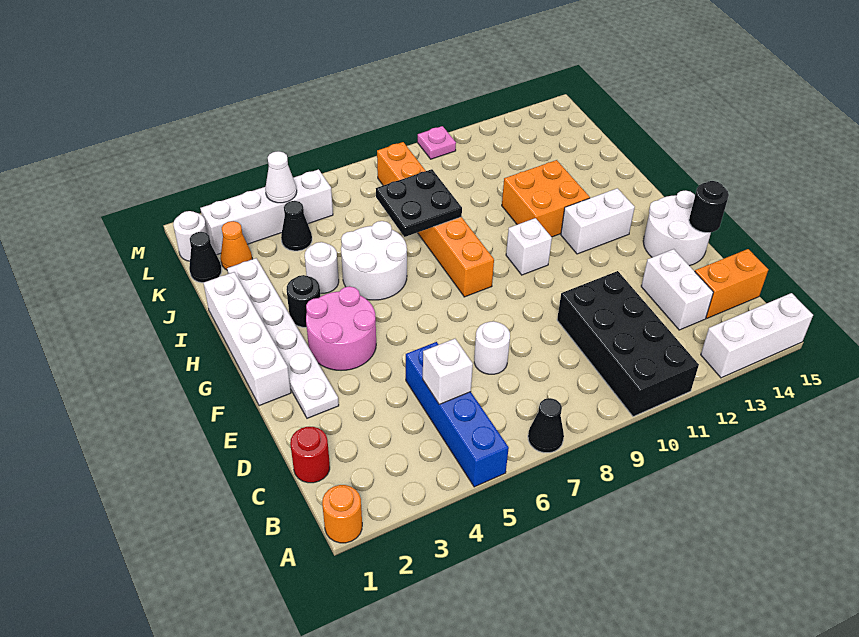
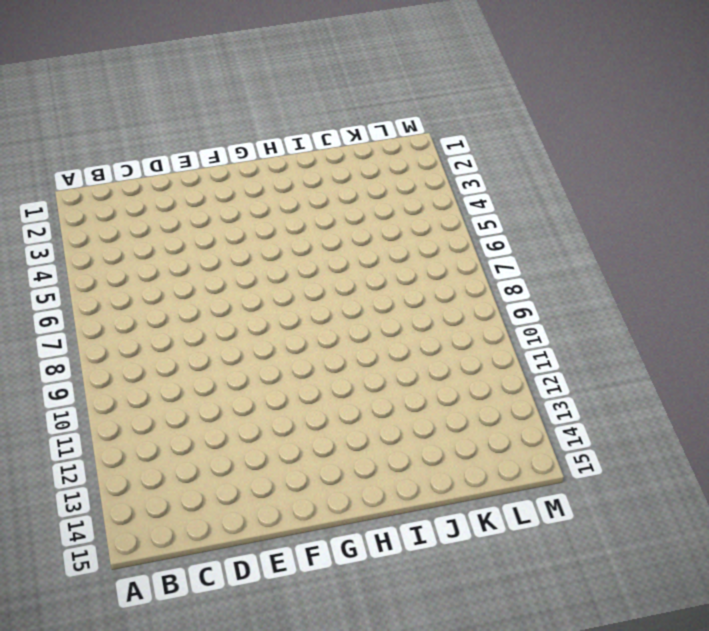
none -> orange 1x1 round brick [322,485,362,543]
none -> blue 1x4 brick [406,342,509,487]
none -> black 1x1 cone [528,398,564,453]
none -> black 2x4 brick [557,271,699,417]

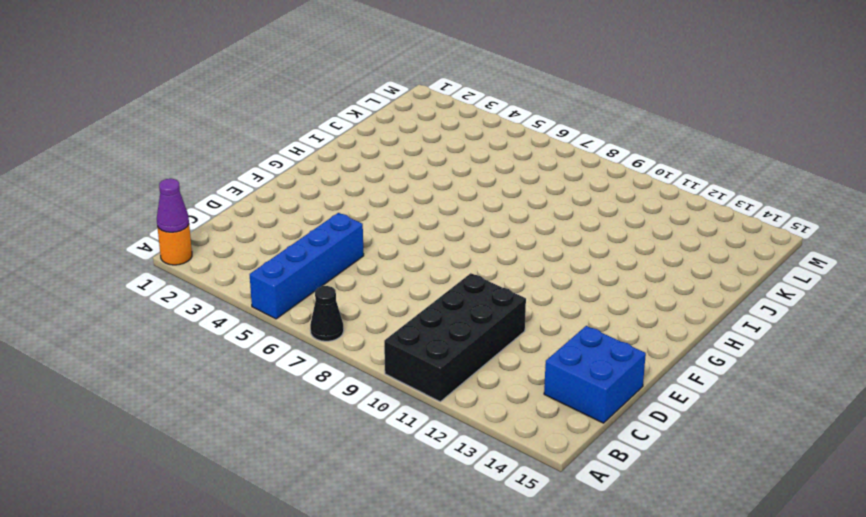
purple 1x1 cone [157,179,189,232] -> none
blue 2x2 brick [544,326,646,423] -> orange 1x2 brick [695,249,768,318]
none -> white 1x3 brick [701,293,813,378]
none -> red 1x1 round brick [290,427,330,483]
none -> white 1x2 brick [641,249,713,330]
none -> white 1x1 round brick [474,321,510,374]

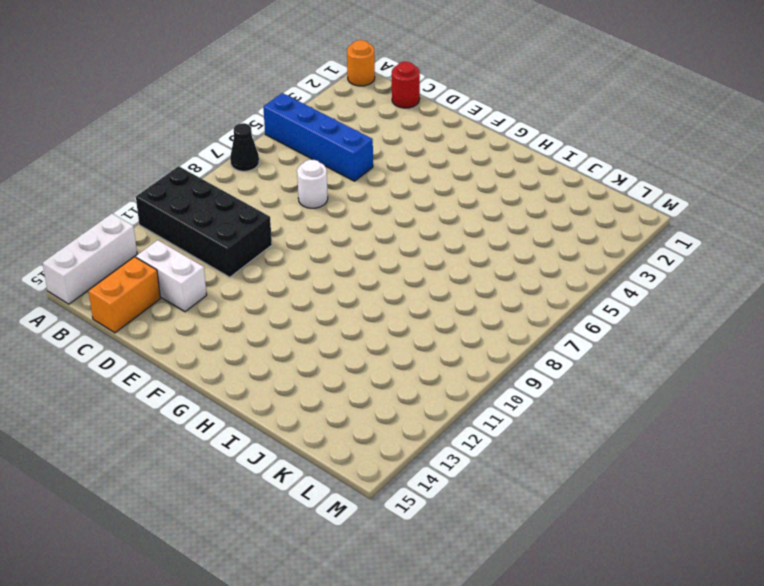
none -> white 1x6 plate [227,258,339,418]
none -> white 2x2 round brick [643,190,711,266]
none -> white 1x4 brick [204,272,291,406]
none -> pink 2x2 round brick [306,286,376,370]

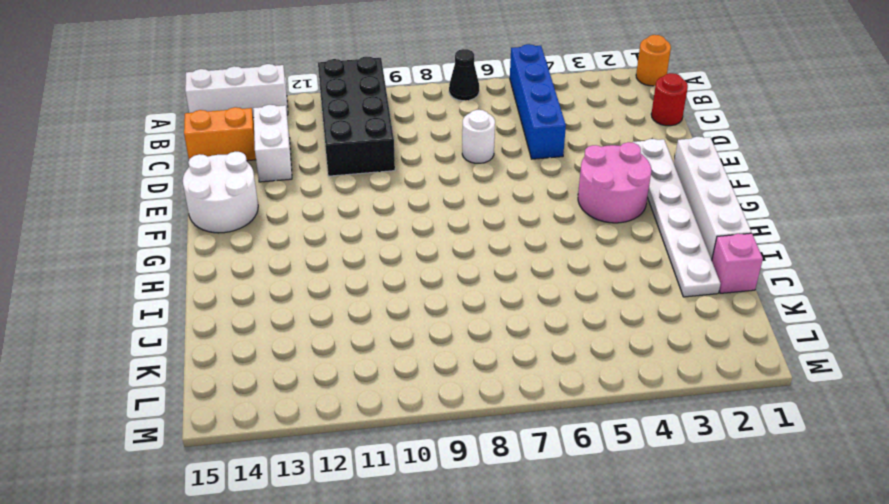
pink 1x1 brick [712,233,763,293] -> none
none -> orange 1x6 brick [377,142,494,297]
none -> white 1x1 brick [506,218,552,275]
none -> white 1x2 brick [561,188,635,254]
none -> black 1x1 round brick [286,275,320,327]

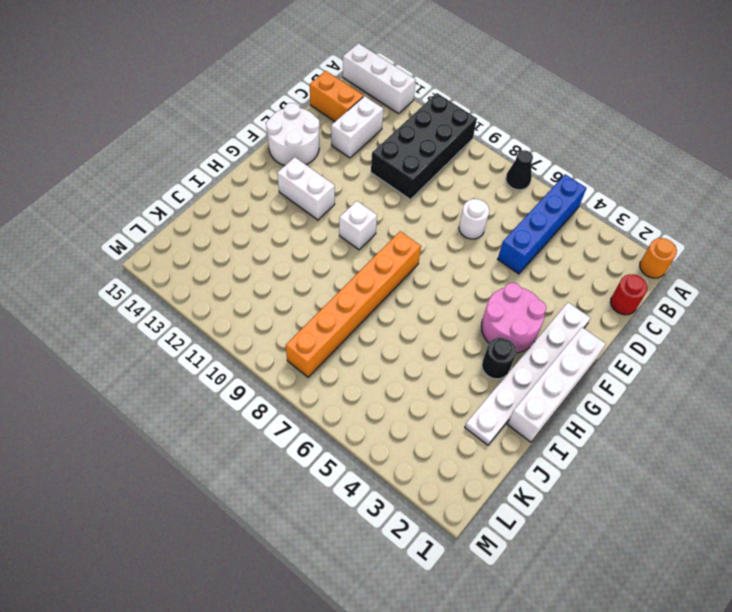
none -> white 2x2 round brick [341,221,407,300]
none -> orange 2x2 brick [502,160,590,237]
none -> white 1x1 round brick [305,242,339,293]
none -> black 1x1 cone [189,232,222,283]

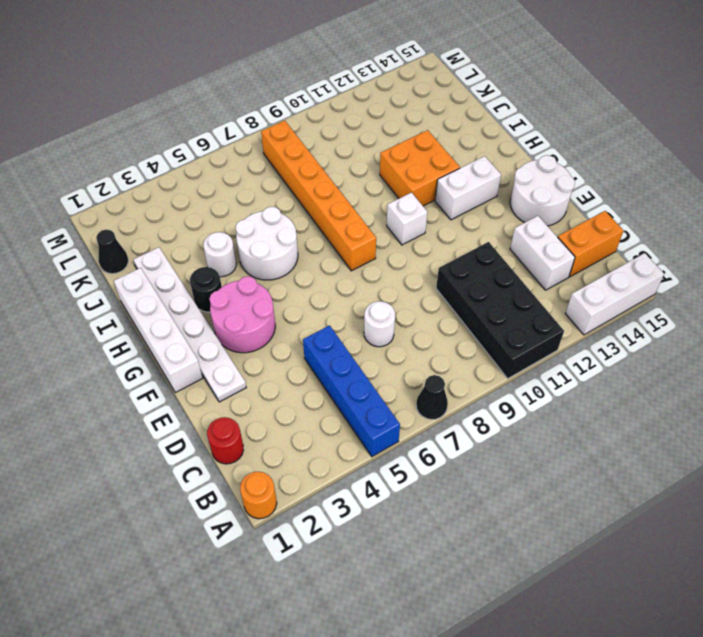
none -> orange 1x1 cone [221,221,252,270]
none -> black 1x1 cone [281,201,312,251]
none -> white 1x1 round brick [173,211,207,261]
none -> white 1x4 brick [200,169,333,255]

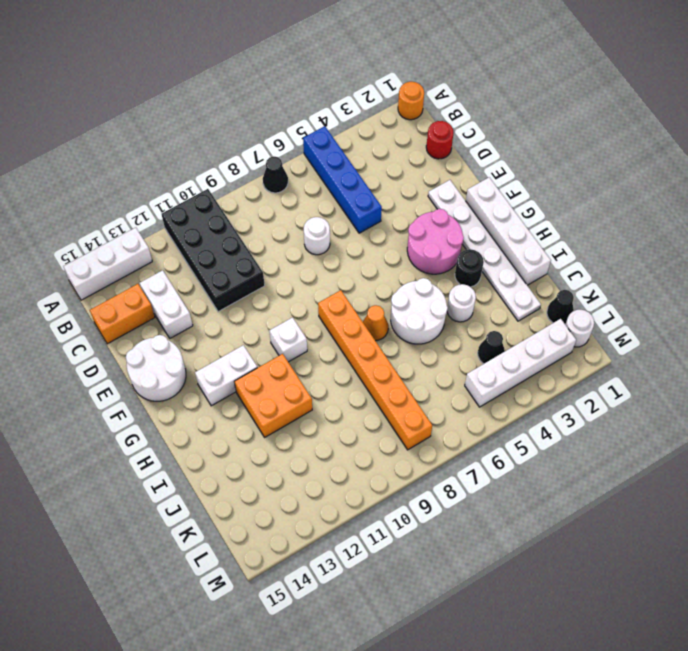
orange 1x1 cone [363,305,388,341] -> orange 1x1 cone moved to [221,221,252,270]
none -> pink 1x1 plate [418,126,456,159]
none -> white 1x1 brick [423,339,473,404]
none -> black 1x1 round brick [689,181,729,233]
none -> black 2x2 plate [376,169,462,237]

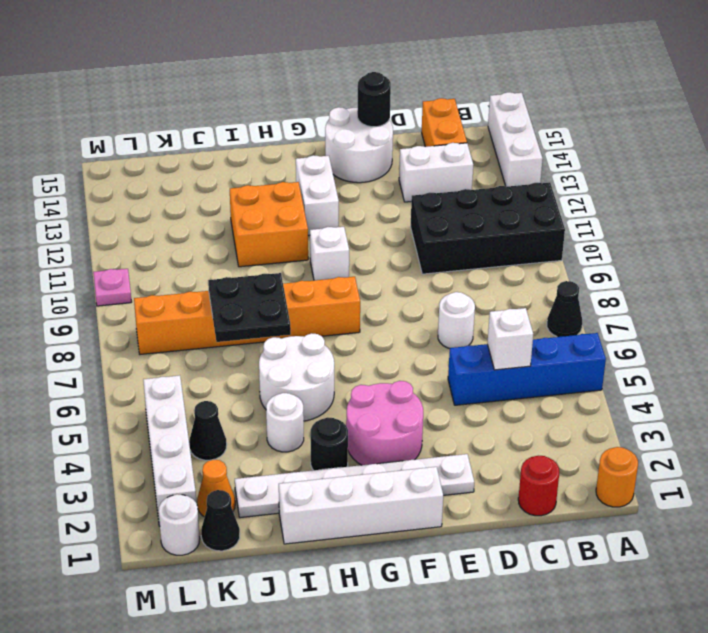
none -> white 1x1 cone [265,151,297,203]

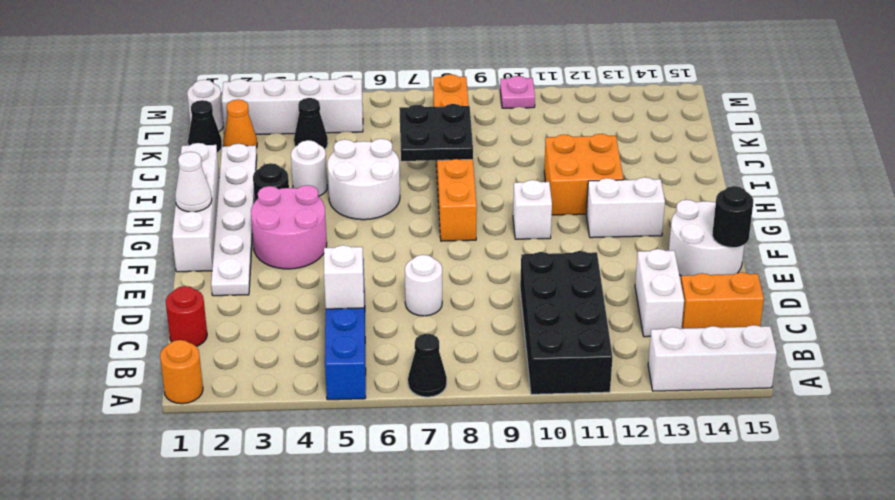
white 1x1 cone [175,152,212,212] -> white 1x1 cone moved to [265,151,297,203]

